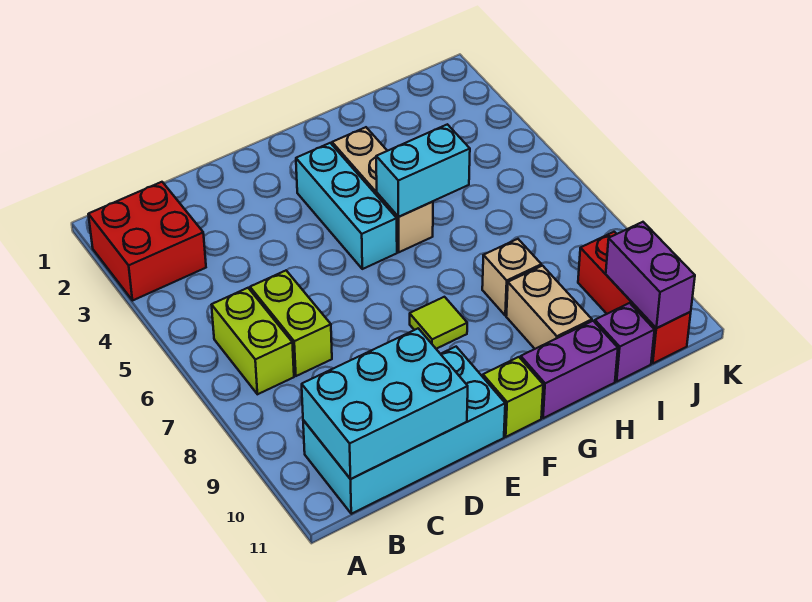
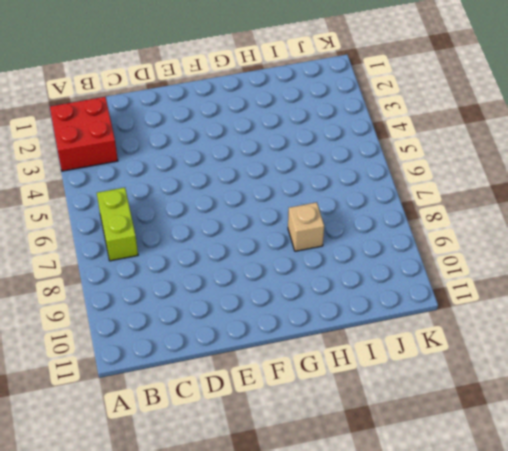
none -> cyan 2x4 brick [303,347,505,514]
none -> lime 1x2 brick [250,271,332,376]
none -> cyan 1x3 brick [296,143,397,269]

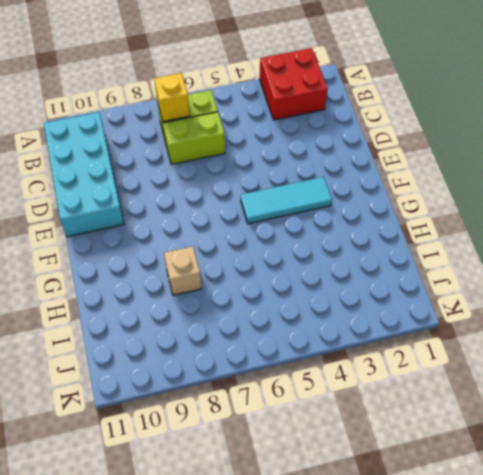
yellow 1x1 brick [154,73,190,122] -> none
cyan 1x3 tile [241,177,332,224] -> cyan 1x3 brick [296,143,397,269]
none -> lime 1x1 tile [410,297,467,349]
none -> lime 1x1 brick [483,357,543,437]
none -> tan 1x3 brick [332,127,433,252]

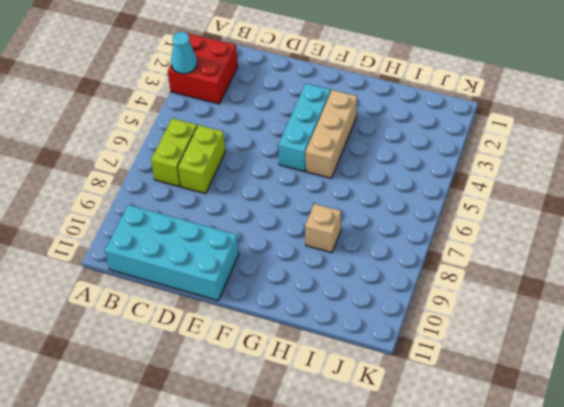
cyan 1x1 cone [171,32,197,74] -> none
none -> lime 1x1 tile [410,297,467,349]
none -> lime 1x1 brick [483,357,543,437]
none -> purple 1x2 brick [521,321,618,418]

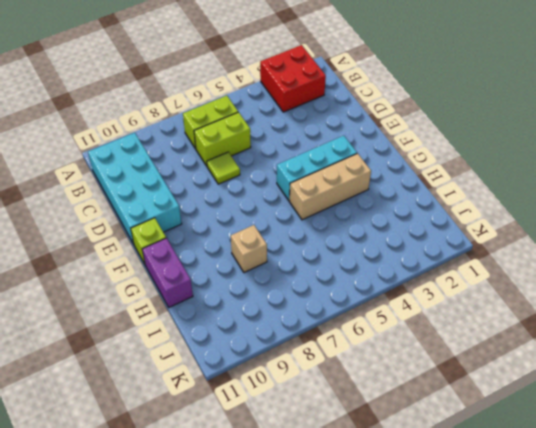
lime 1x1 tile [207,152,240,184] -> lime 1x1 tile moved to [410,297,467,349]
none -> tan 1x2 brick [506,266,592,349]
none -> purple 1x1 brick [595,303,655,381]
none -> red 1x3 brick [578,232,691,363]

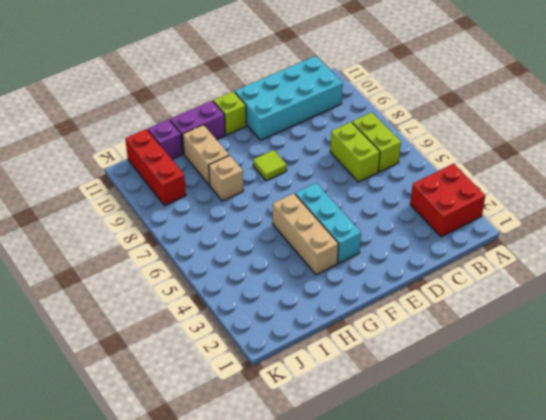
none -> cyan 2x3 brick [302,328,468,479]
none -> cyan 1x2 brick [376,124,470,217]
none -> purple 1x2 brick [606,222,695,328]

